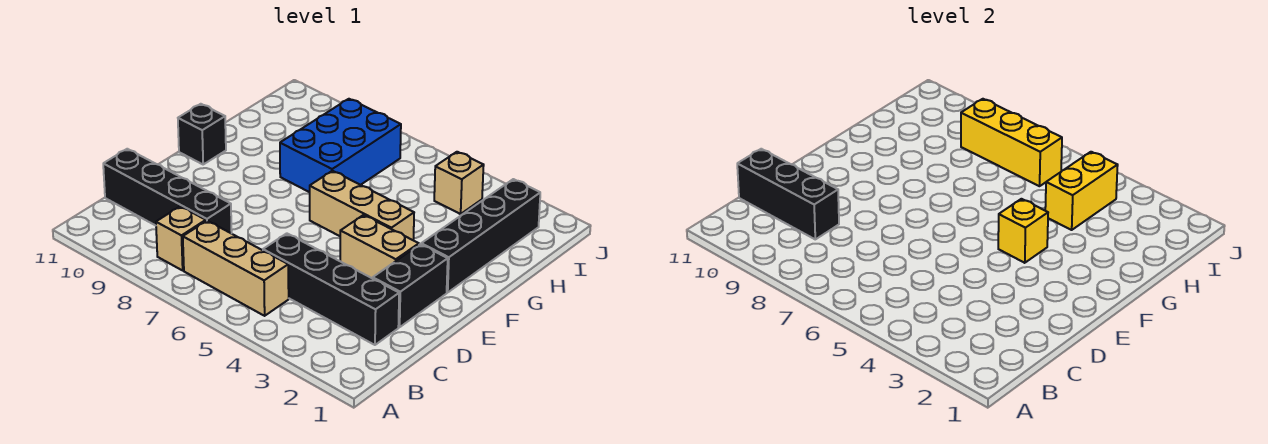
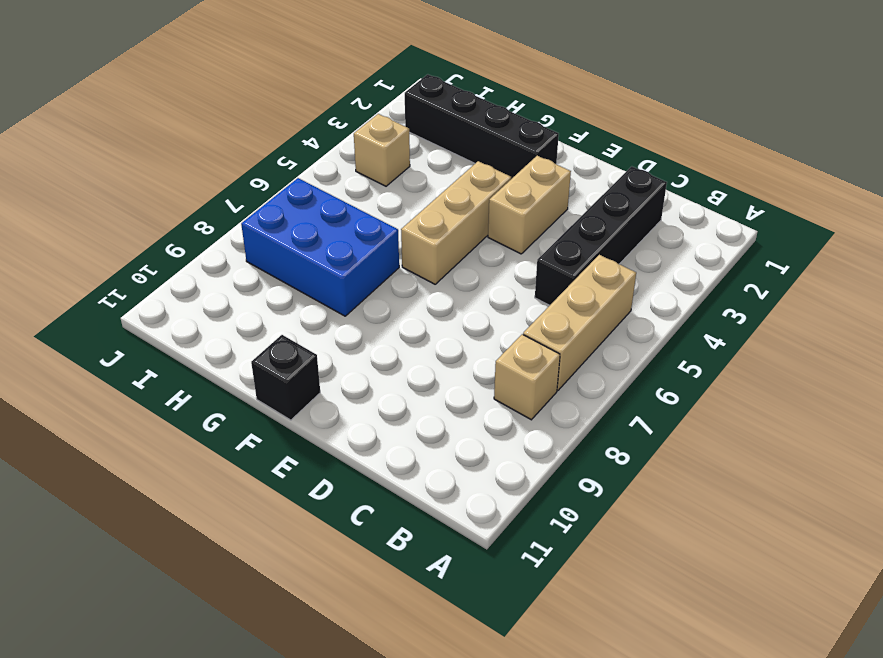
none -> black 1x4 brick [103,149,232,234]
none -> black 1x2 brick [373,244,448,327]
none -> black 1x3 brick [737,149,839,239]

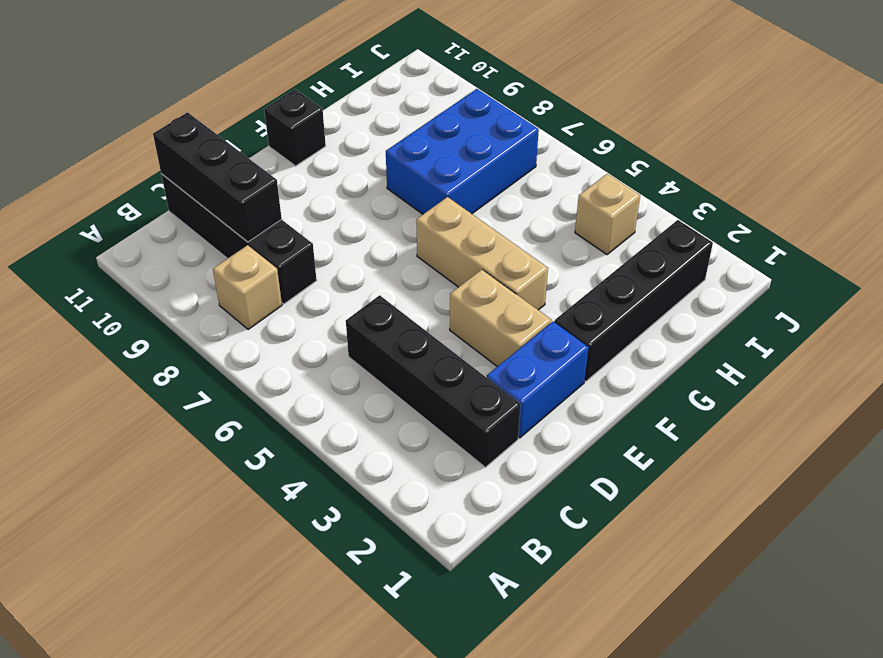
blue 1x2 brick [487,321,589,438] -> black 1x2 brick [373,244,448,327]
none -> tan 1x3 brick [183,221,289,316]
none -> yellow 1x1 brick [998,199,1048,263]
none -> yellow 1x2 brick [1045,152,1118,230]

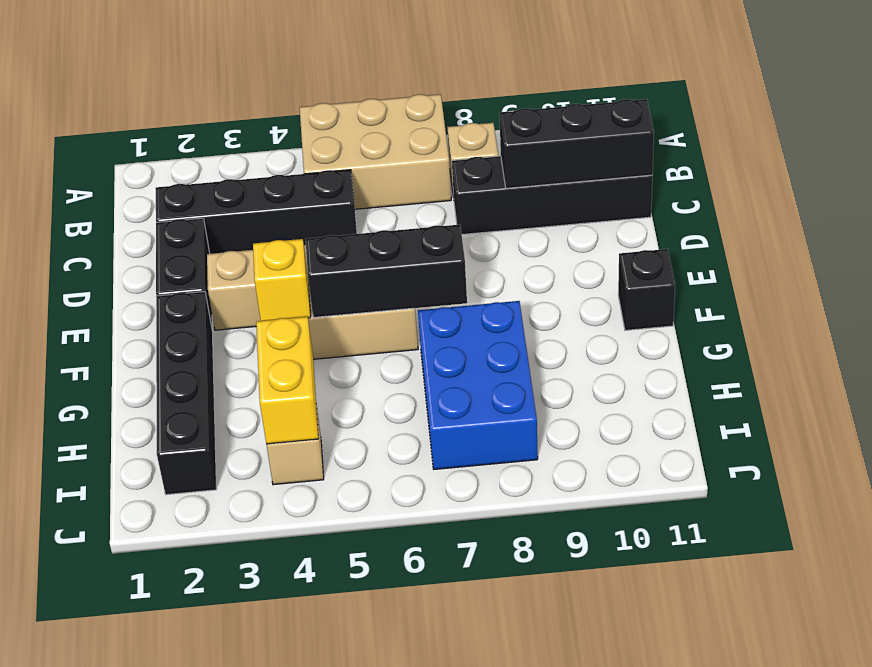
tan 2x3 brick [300,94,451,209] -> tan 1x3 brick [183,221,289,316]
black 1x3 brick [306,225,467,318] -> none
none -> yellow 1x3 brick [961,99,1062,186]

